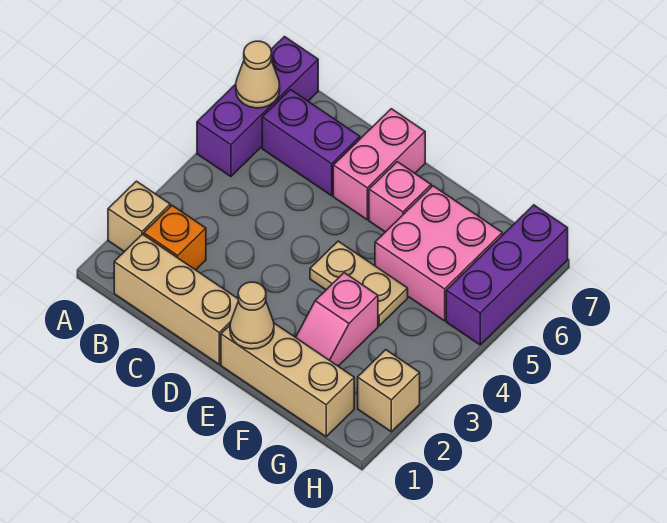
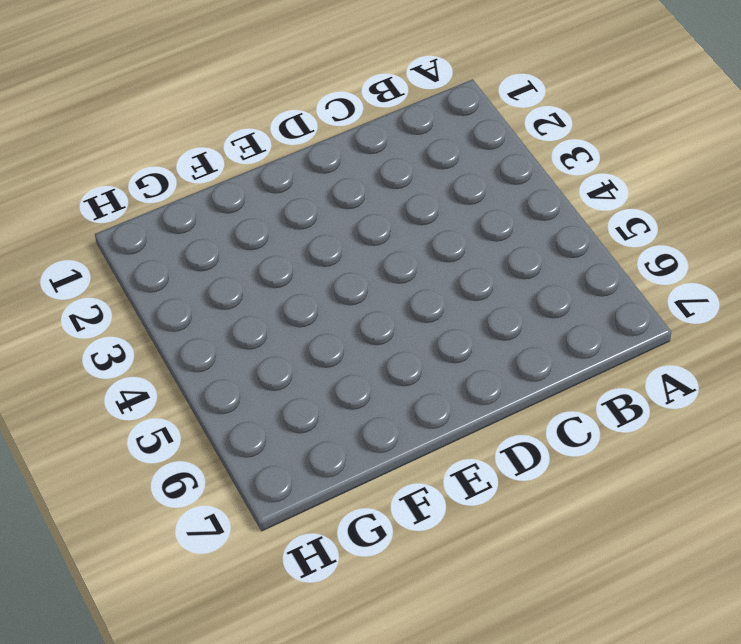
none -> tan 1x1 brick [108,181,170,252]
none -> purple 1x3 brick [197,37,318,177]
none -> tan 1x3 brick [114,234,238,364]

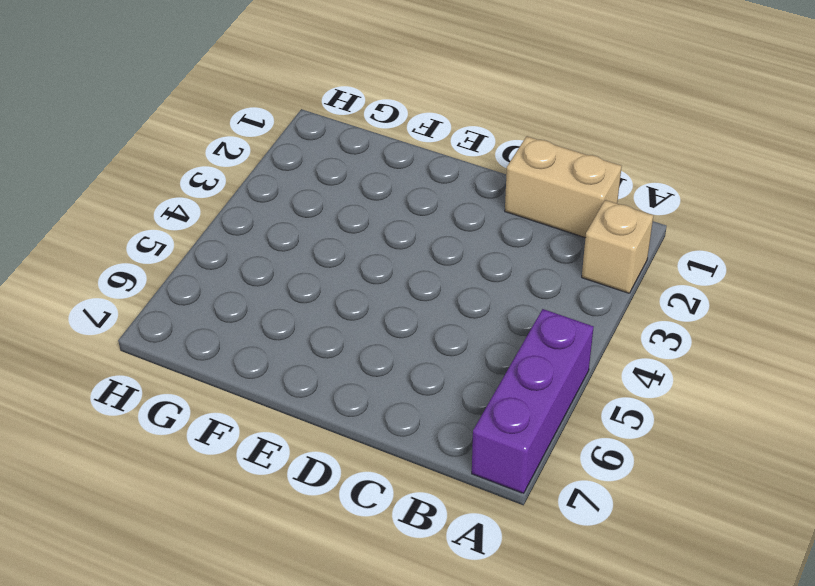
tan 1x2 brick [505,136,622,238] -> tan 1x3 brick [114,234,238,364]
none -> orange 1x1 brick [144,206,206,270]
none -> purple 1x2 brick [262,90,360,196]
none -> pink 1x2 brick [333,109,425,220]

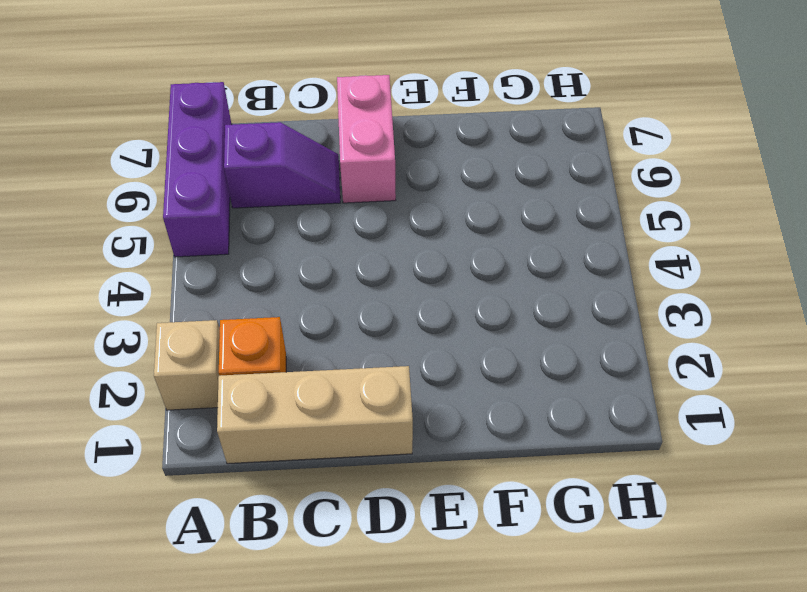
purple 1x2 slope [224,122,340,208] -> purple 1x2 brick [262,90,360,196]
none -> tan 1x3 brick [221,323,354,437]
none -> tan 1x2 plate [310,241,408,326]
none -> pink 1x1 brick [369,162,431,232]

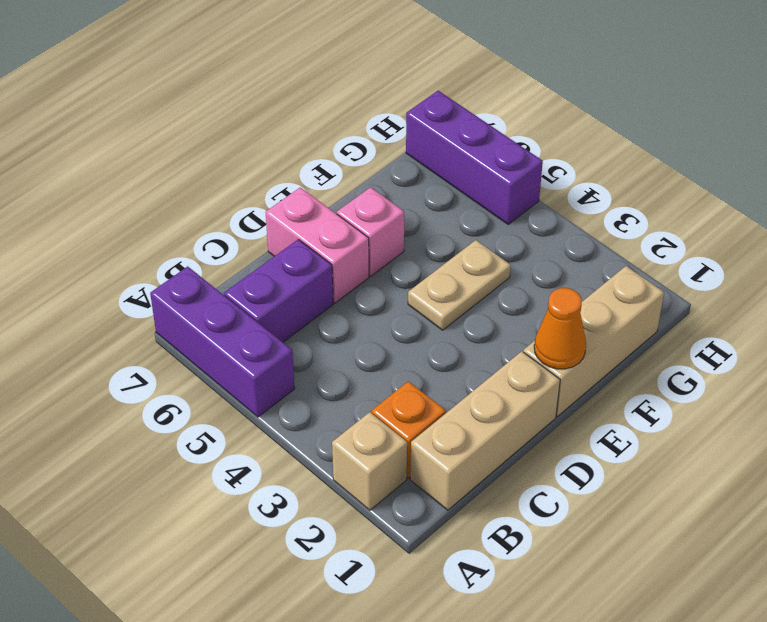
orange 1x1 cone [534,288,586,369] -> tan 1x1 cone [230,282,274,349]
none -> pink 1x2 slope [296,273,378,366]
none -> pink 2x2 brick [375,186,502,321]
none -> tan 1x1 brick [358,350,420,432]

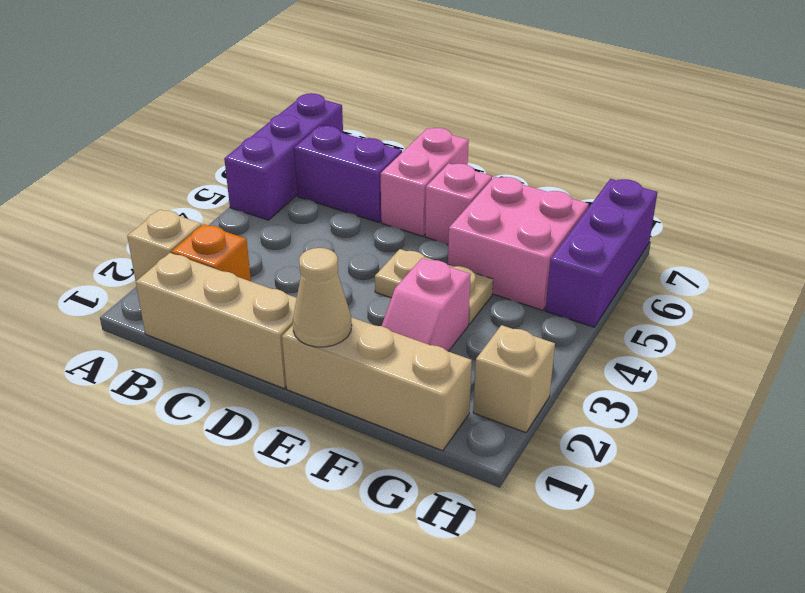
none -> tan 1x1 cone [236,41,280,108]

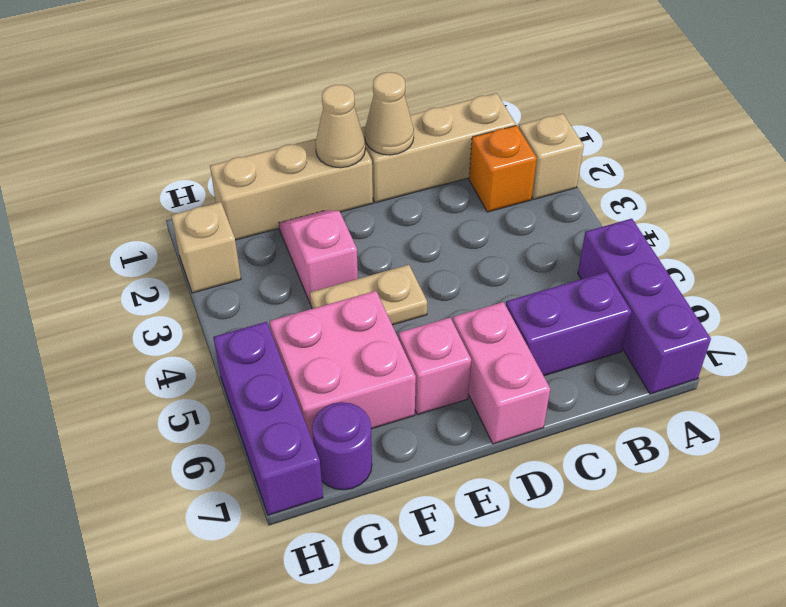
tan 1x1 cone [365,72,414,155] -> tan 1x1 cone moved to [236,41,280,108]
purple 1x1 round brick [312,402,372,490] -> none

